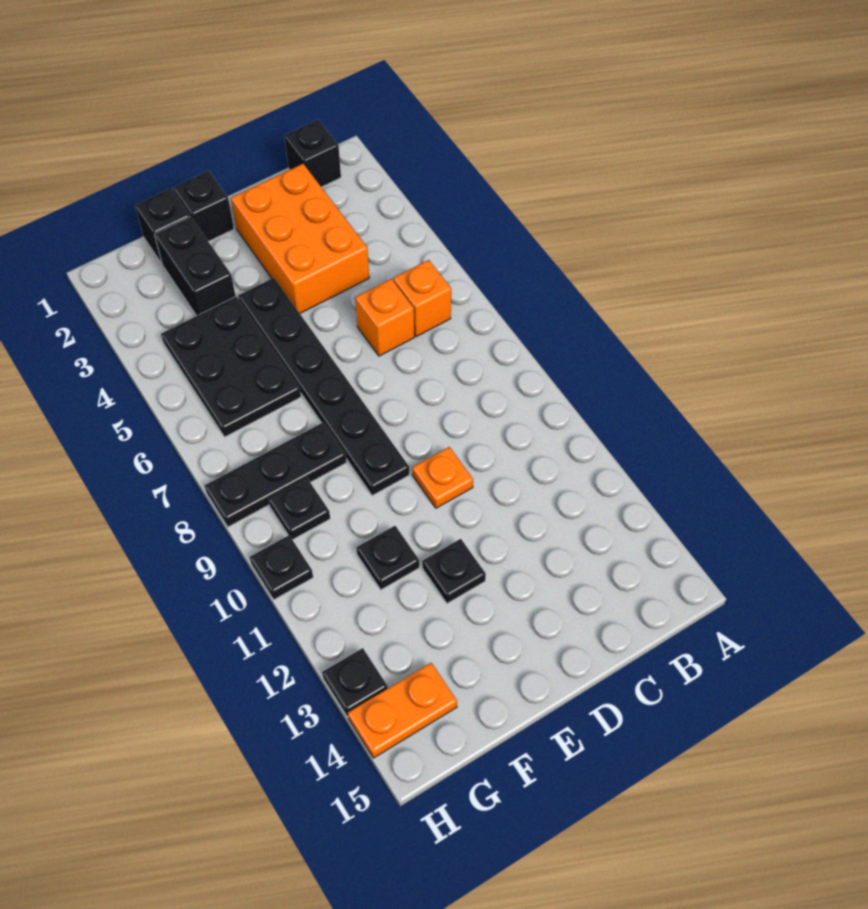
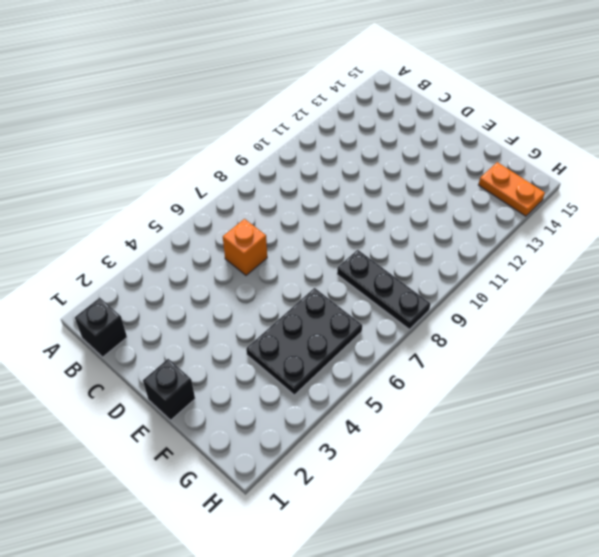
none -> orange 1x1 brick [393,260,451,337]
none -> orange 2x3 brick [231,164,369,313]
none -> orange 1x1 plate [412,447,473,508]

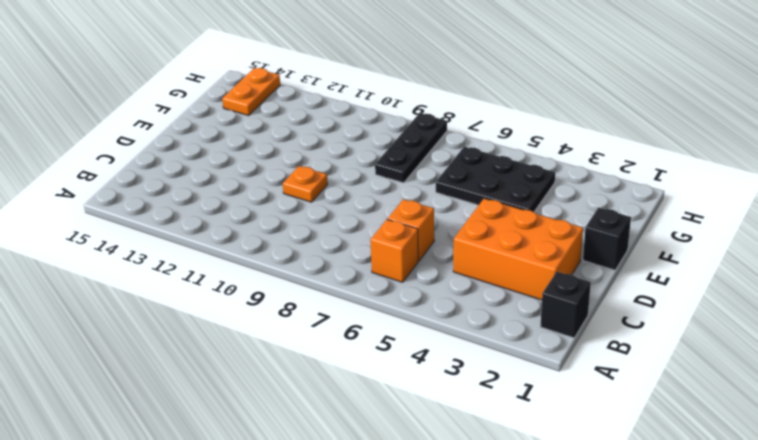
none -> black 1x6 plate [238,278,409,496]
none -> black 1x1 plate [422,539,486,603]
none -> black 1x1 brick [135,189,190,264]

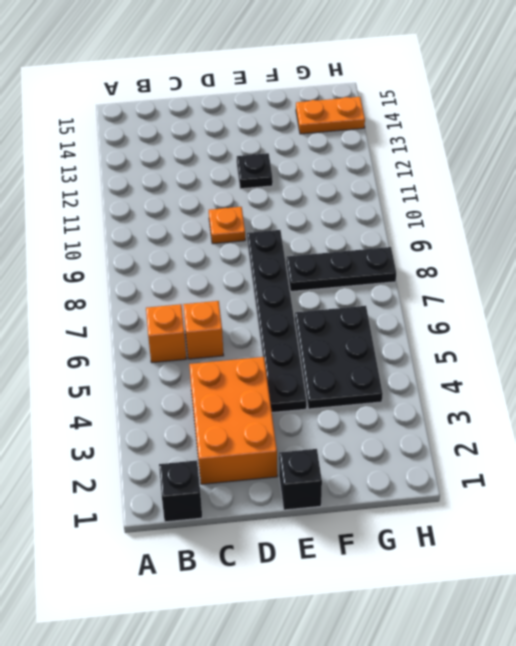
none -> black 1x1 brick [135,189,190,264]
none -> black 1x2 brick [154,217,236,316]
none -> black 1x1 plate [357,526,419,590]

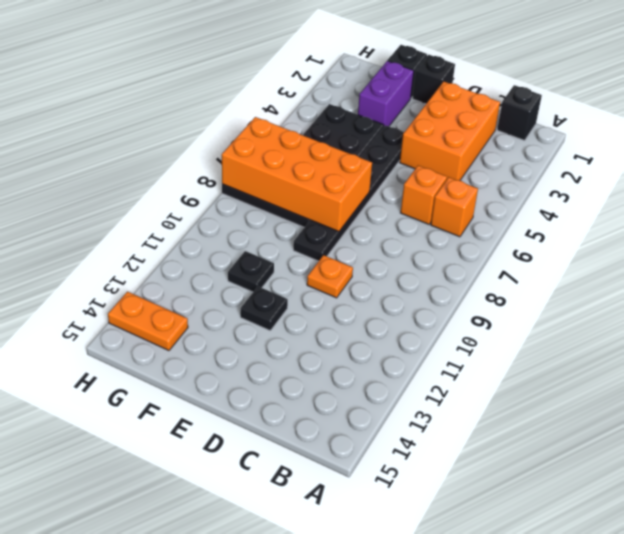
orange 2x4 brick [222,117,372,232] -> none
purple 1x2 brick [358,61,414,126] -> black 1x2 brick [154,217,236,316]
none -> black 1x1 plate [268,477,330,540]
none -> black 1x1 plate [250,535,313,600]
none -> black 1x1 plate [322,648,388,717]

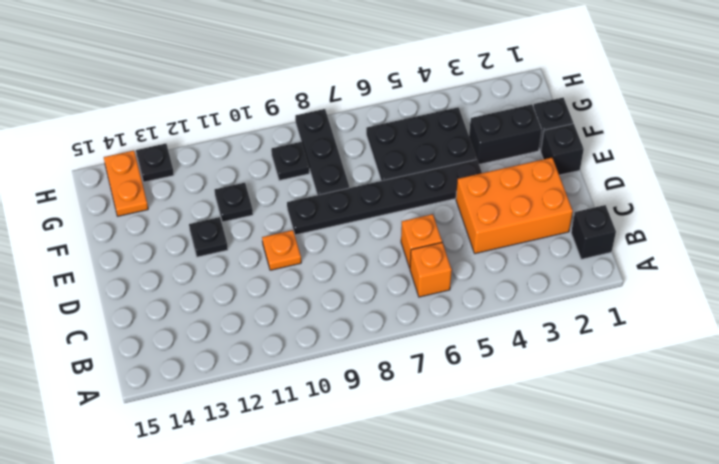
none -> black 1x1 plate [250,535,313,600]

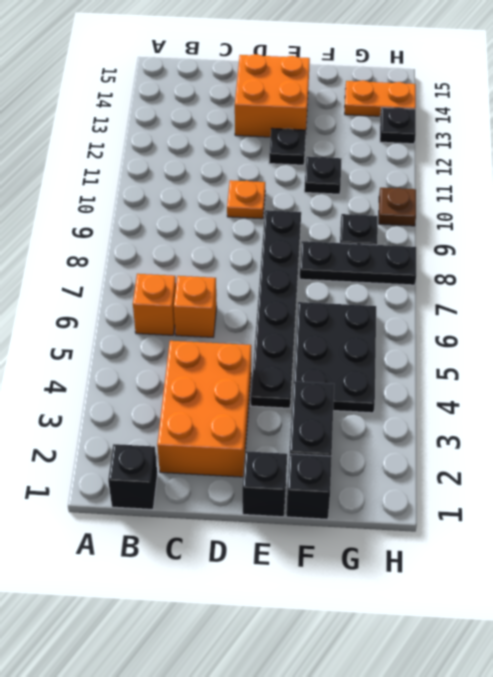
orange 2x2 brick [235,54,310,137] -> none
brown 1x1 plate [379,188,416,226] -> black 1x1 plate [250,535,313,600]

